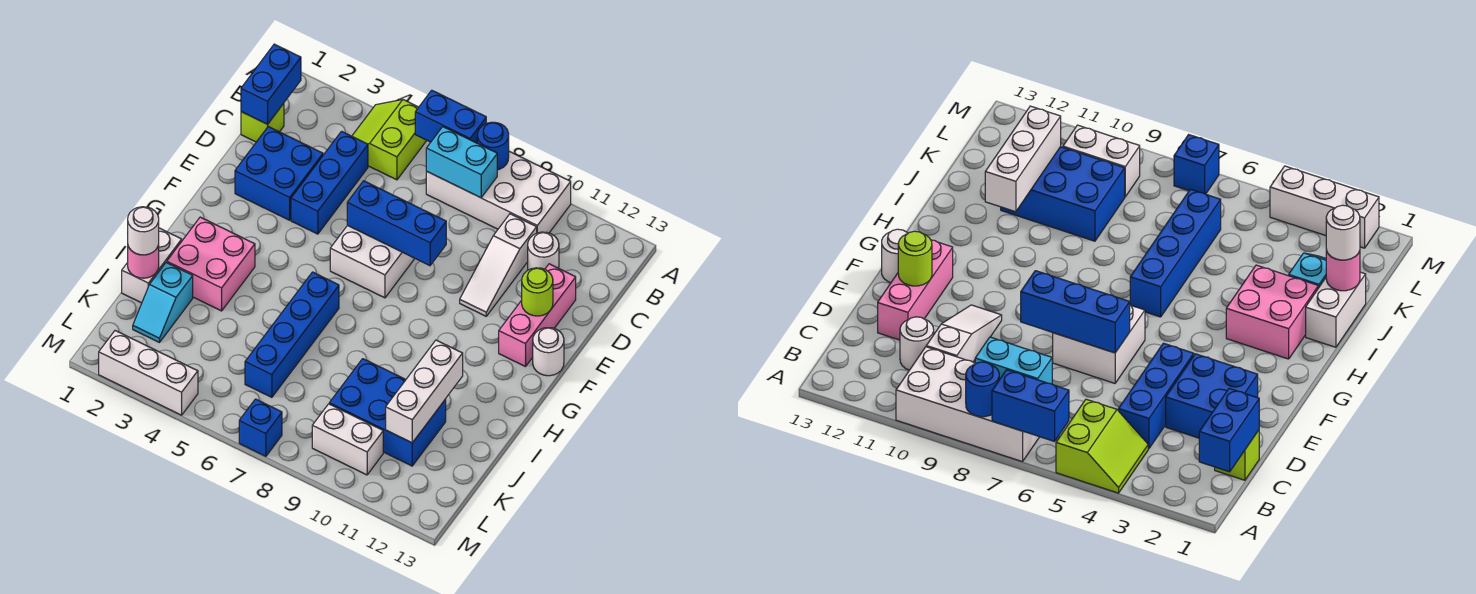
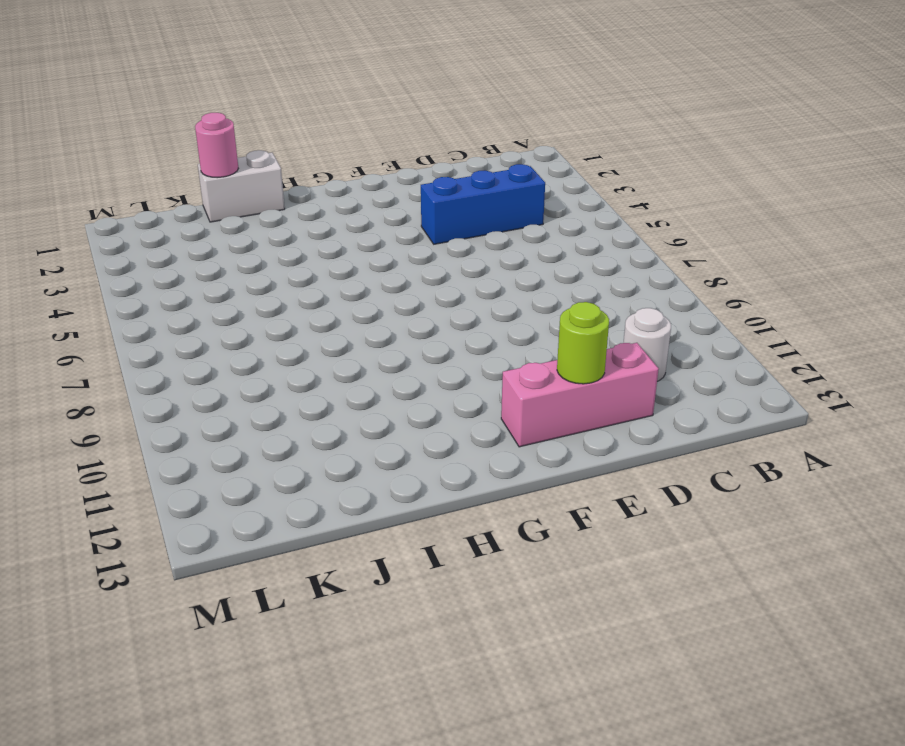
none -> lime 2x2 slope [352,99,427,180]
none -> white 2x4 brick [426,151,571,233]
none -> lime 1x1 brick [241,103,284,142]

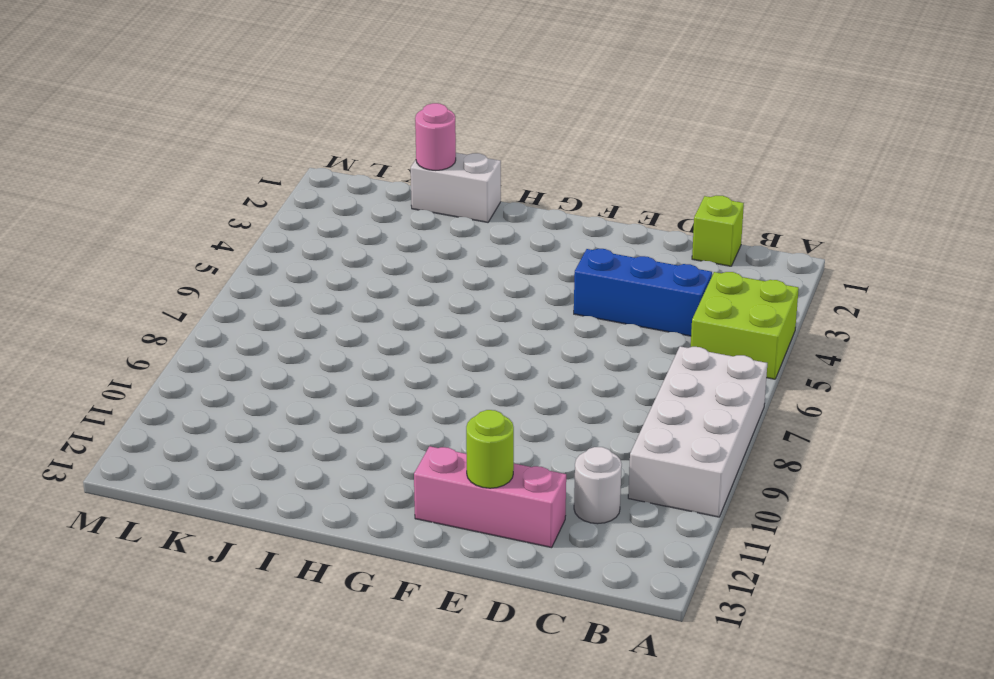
lime 2x2 brick [691,272,799,379] -> lime 2x2 slope [352,99,427,180]
none -> white 1x3 slope [460,214,537,316]
none -> blue 2x2 brick [235,127,323,220]
none -> white 2x2 brick [330,225,415,298]

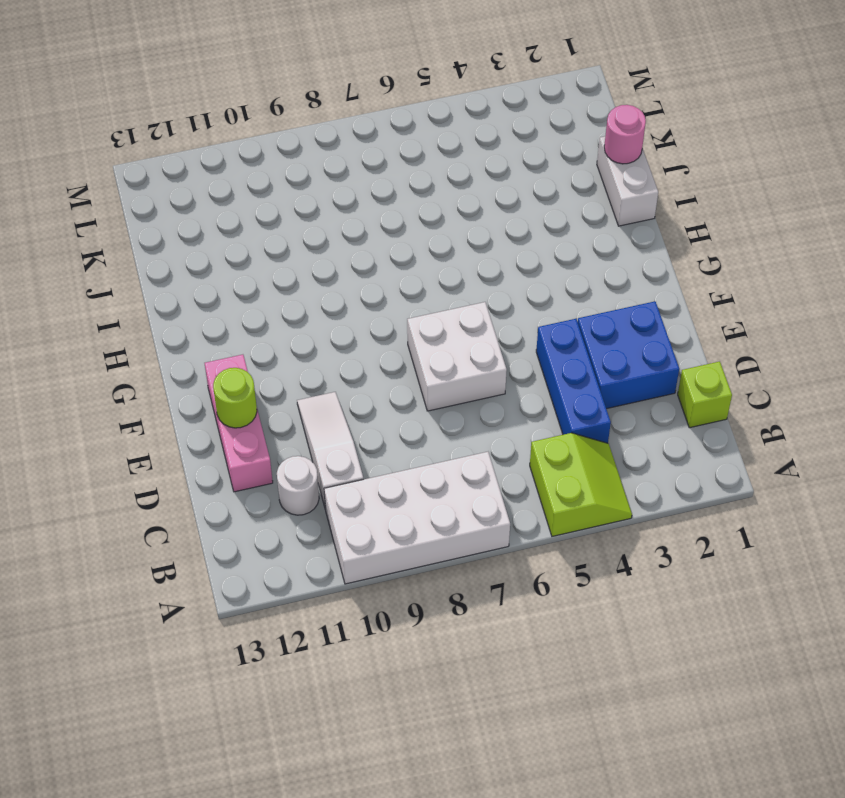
none -> white 1x1 round brick [533,328,564,376]
none -> pink 2x2 brick [167,217,255,311]
none -> blue 1x4 brick [245,272,339,397]

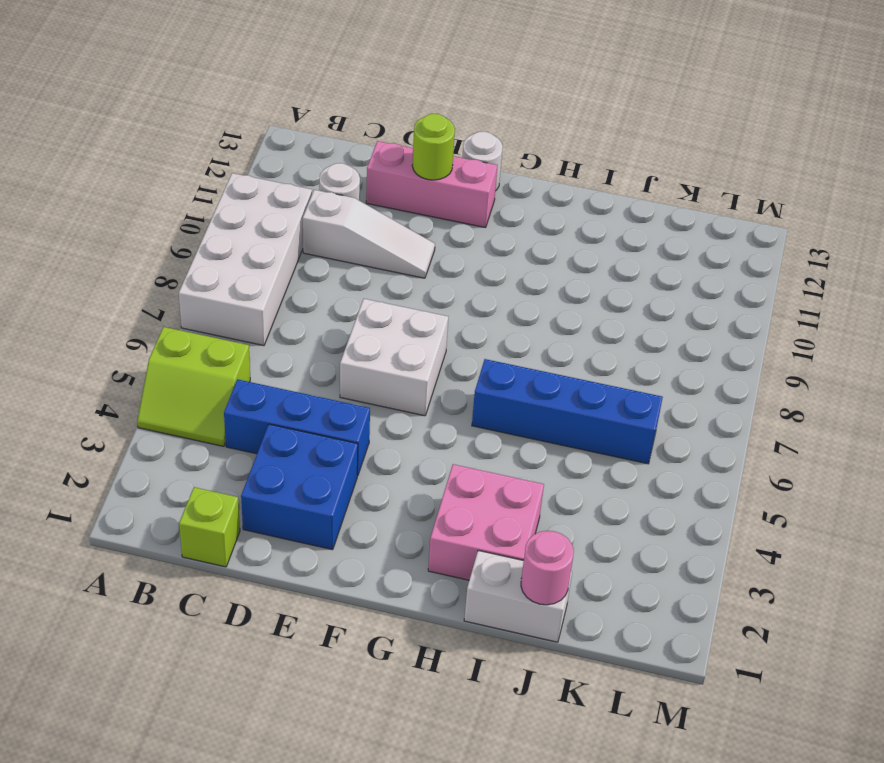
none -> cyan 1x2 slope [133,263,193,343]
none -> blue 2x3 brick [329,359,446,466]
none -> white 1x2 brick [312,404,383,475]

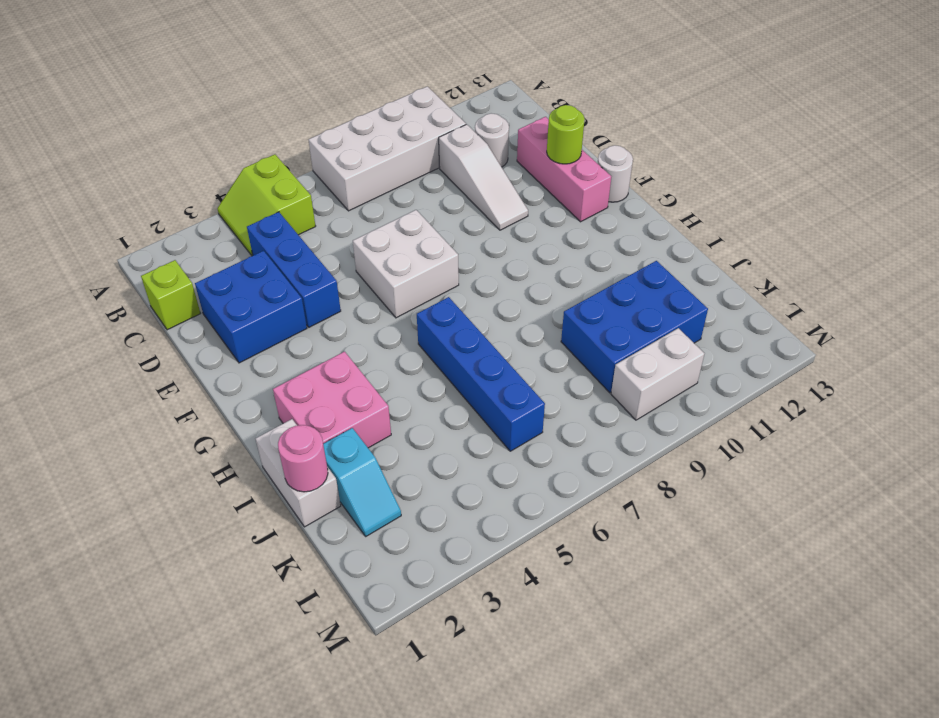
none -> white 1x3 brick [99,331,198,415]
none -> blue 1x1 brick [239,399,282,456]
none -> blue 1x2 brick [415,90,486,143]

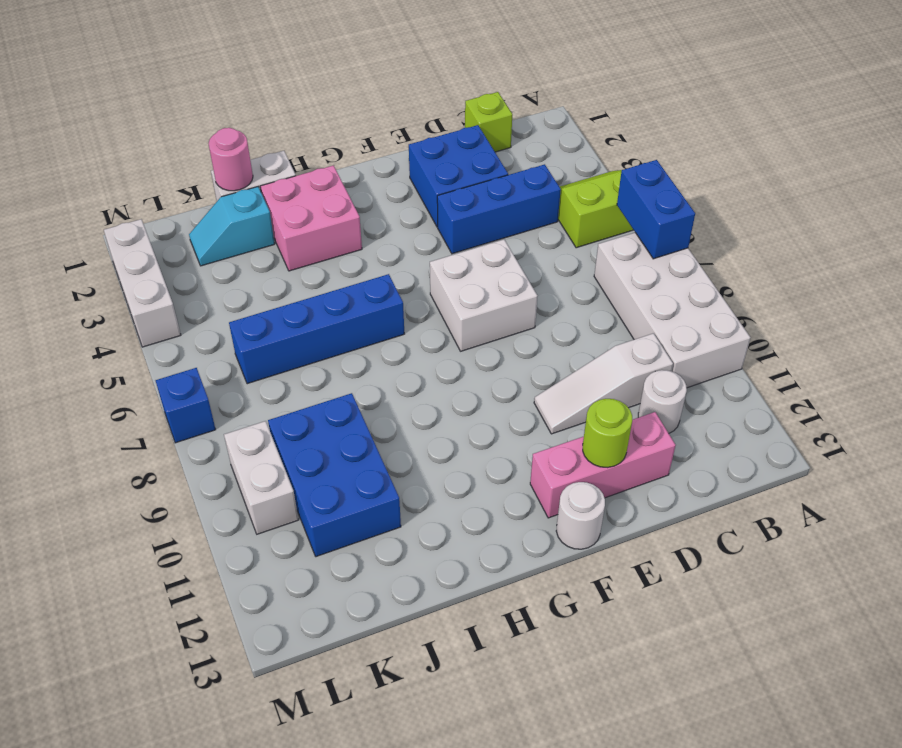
none -> blue 1x1 round brick [477,122,509,170]
none -> blue 1x2 brick [241,44,301,124]
none -> cyan 1x2 brick [426,127,497,198]

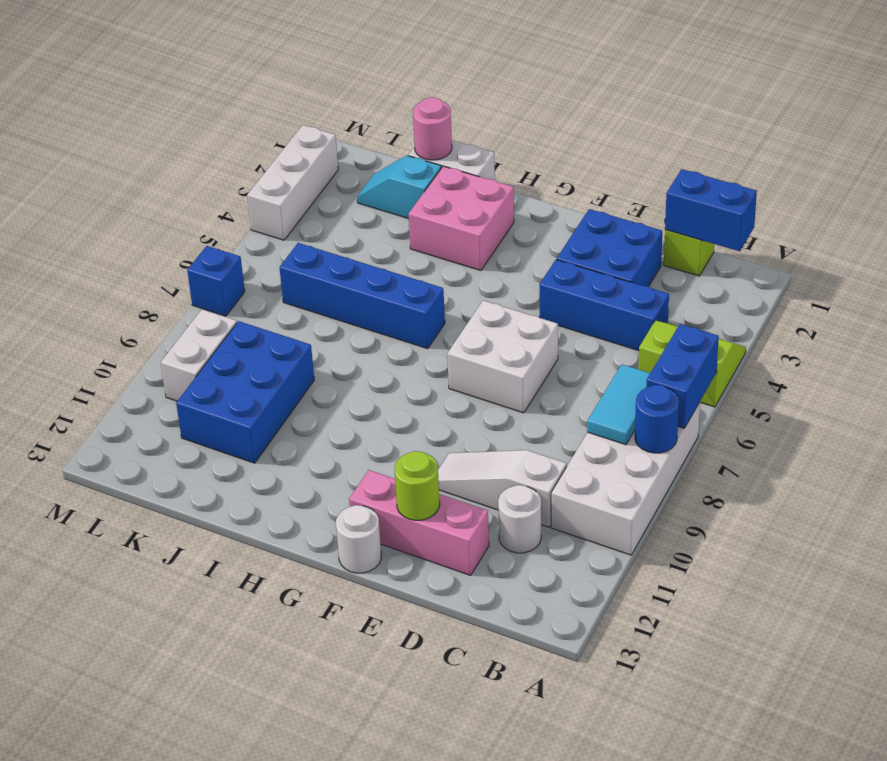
cyan 1x2 tile [587,364,650,445] -> cyan 1x2 brick [426,127,497,198]
none -> blue 1x3 brick [347,181,446,266]
none -> white 1x3 brick [386,340,463,443]
none -> white 1x1 round brick [128,207,159,255]

